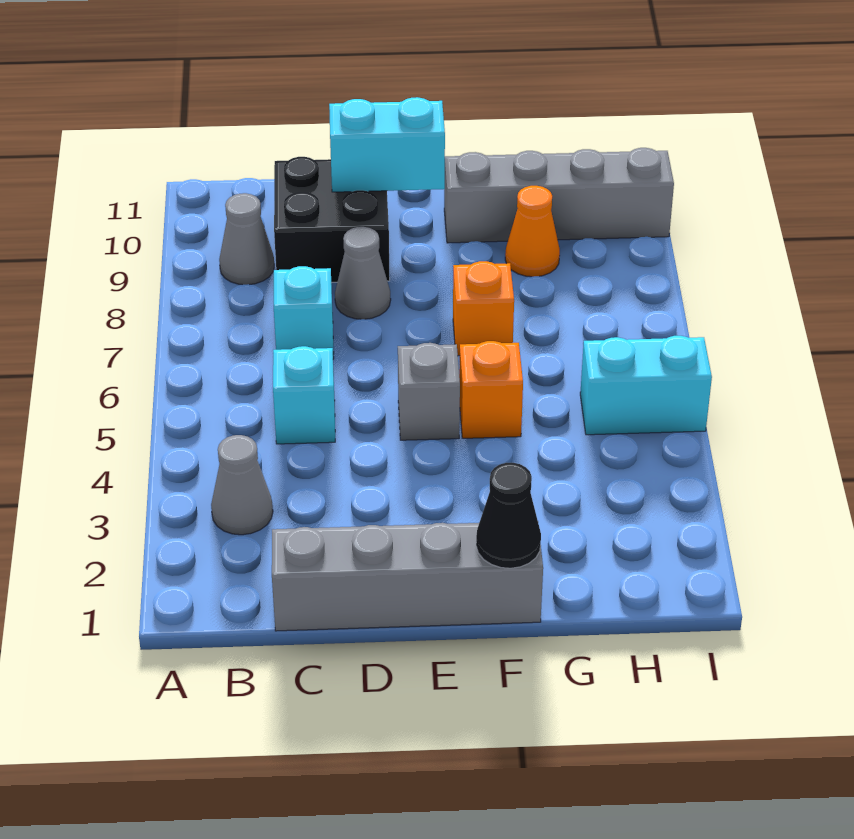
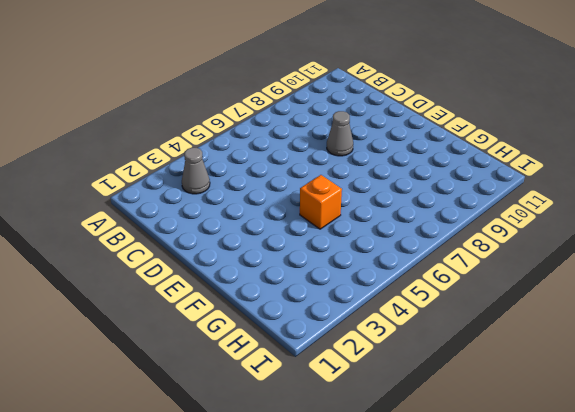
none -> grey 1x1 cone [219,193,274,285]
none -> grey 1x4 brick [272,523,543,631]
none -> cyan 1x1 brick [273,346,335,444]

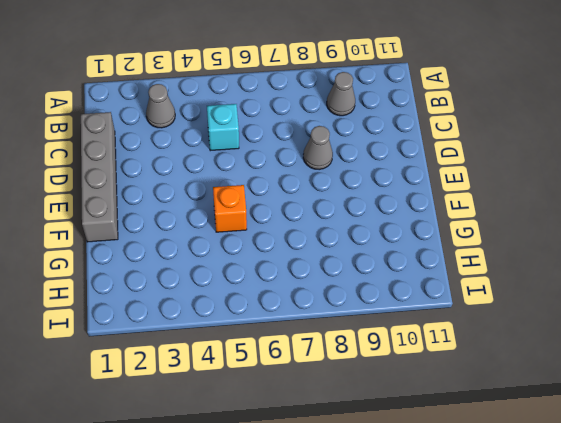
none -> cyan 1x1 brick [274,266,334,359]
none -> black 2x2 brick [274,157,390,283]
none -> grey 1x1 brick [398,343,460,440]

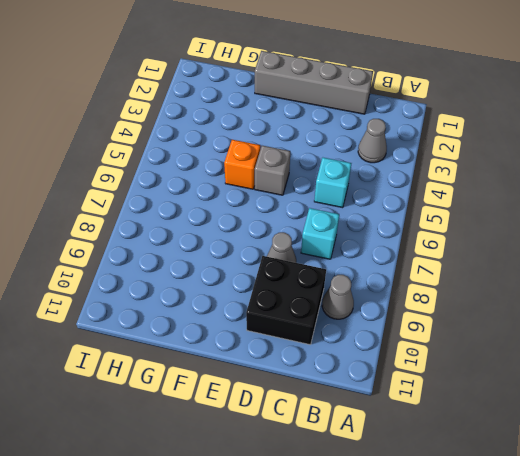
none -> orange 1x1 brick [453,261,514,356]
none -> grey 1x4 brick [444,148,674,243]
none -> orange 1x1 cone [505,186,560,277]

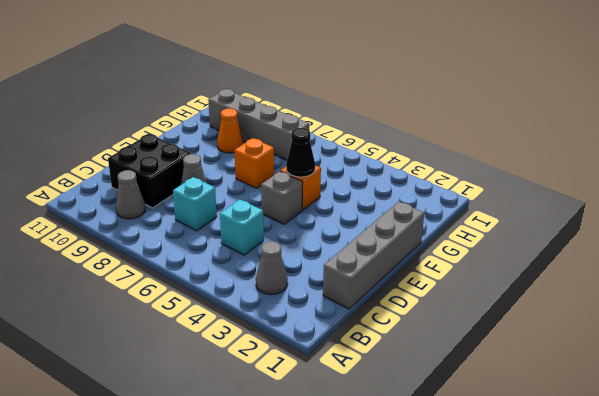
black 1x1 cone [286,128,315,177] -> black 1x1 cone moved to [476,463,541,568]
grey 1x4 brick [208,89,309,160] -> grey 1x4 brick turned to [444,148,674,243]
none -> cyan 1x2 brick [580,336,712,435]
none -> cyan 1x2 brick [329,97,445,192]

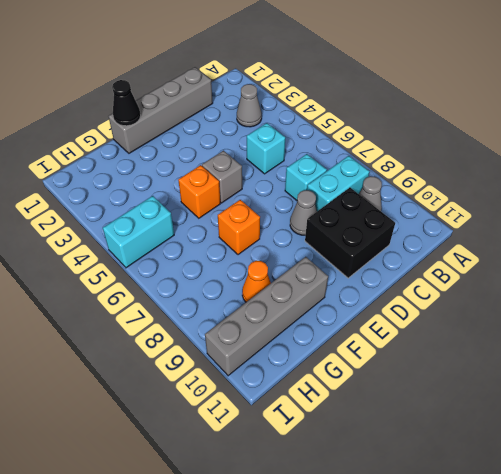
cyan 1x2 brick [307,156,369,211] -> cyan 1x2 brick moved to [329,97,445,192]

